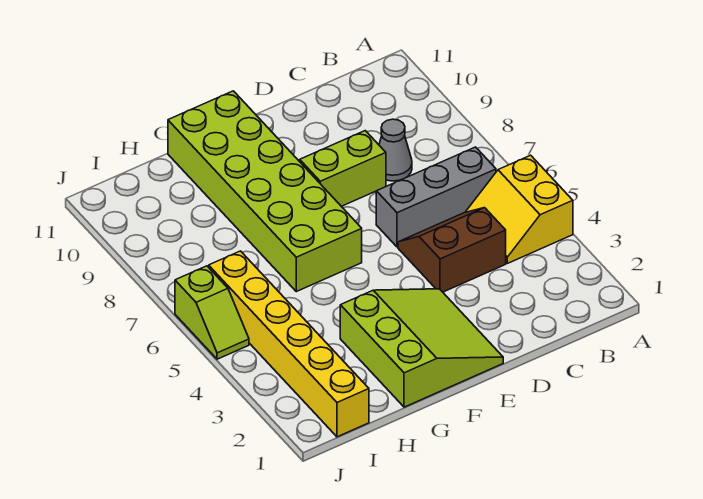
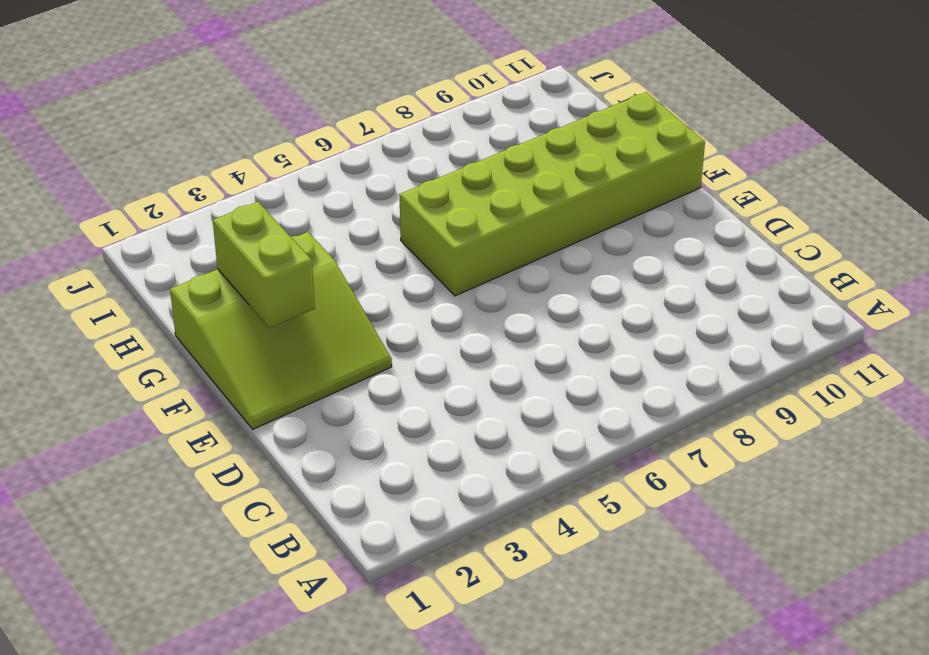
lime 1x2 brick [213,202,315,328] -> lime 1x2 brick moved to [300,131,386,206]
none -> yellow 2x2 slope [466,155,573,263]
none -> grey 1x3 brick [376,147,496,247]

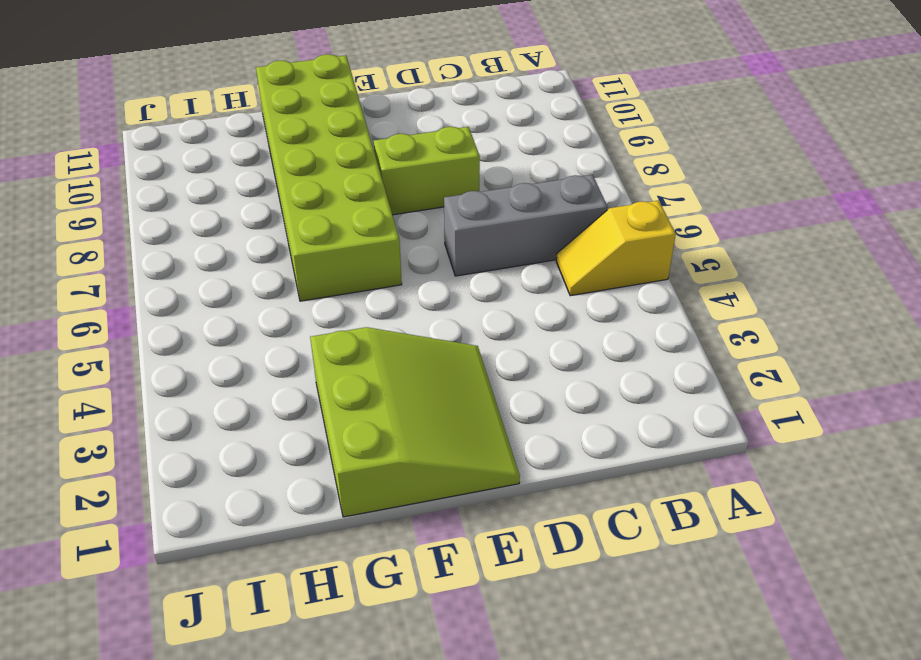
yellow 1x2 slope [556,200,676,296] -> yellow 2x2 slope [466,155,573,263]
none -> brown 2x2 slope [398,208,506,292]
none -> grey 1x1 cone [379,119,412,181]

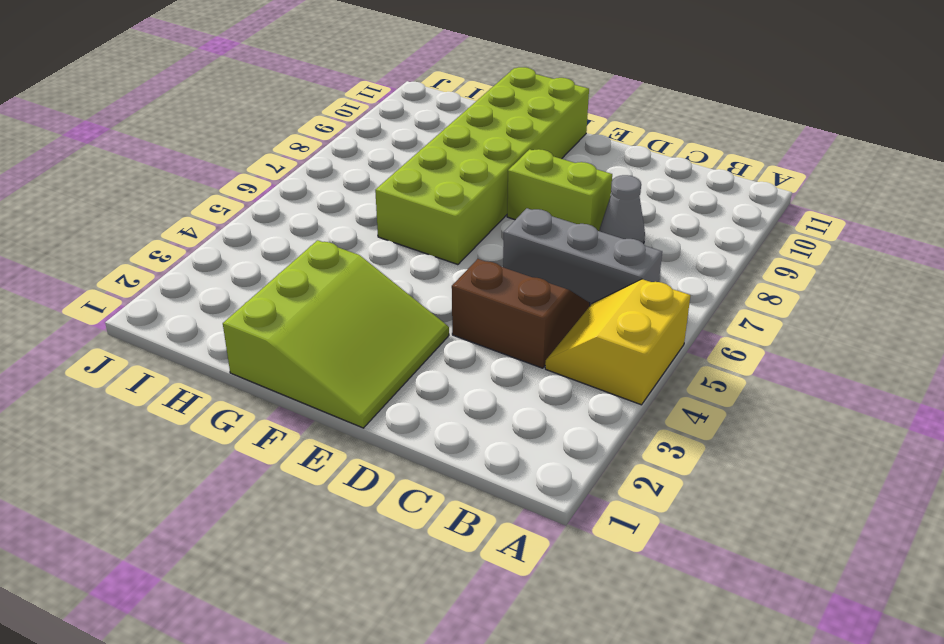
none -> yellow 1x6 brick [209,251,369,437]
none -> lime 1x2 slope [175,266,249,359]

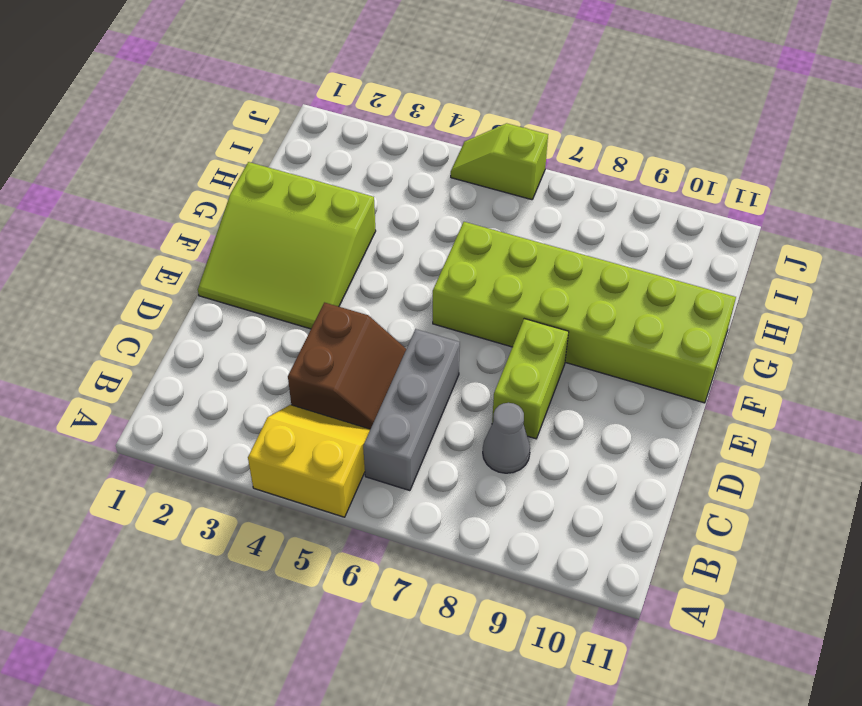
none -> yellow 1x6 brick [209,251,369,437]

